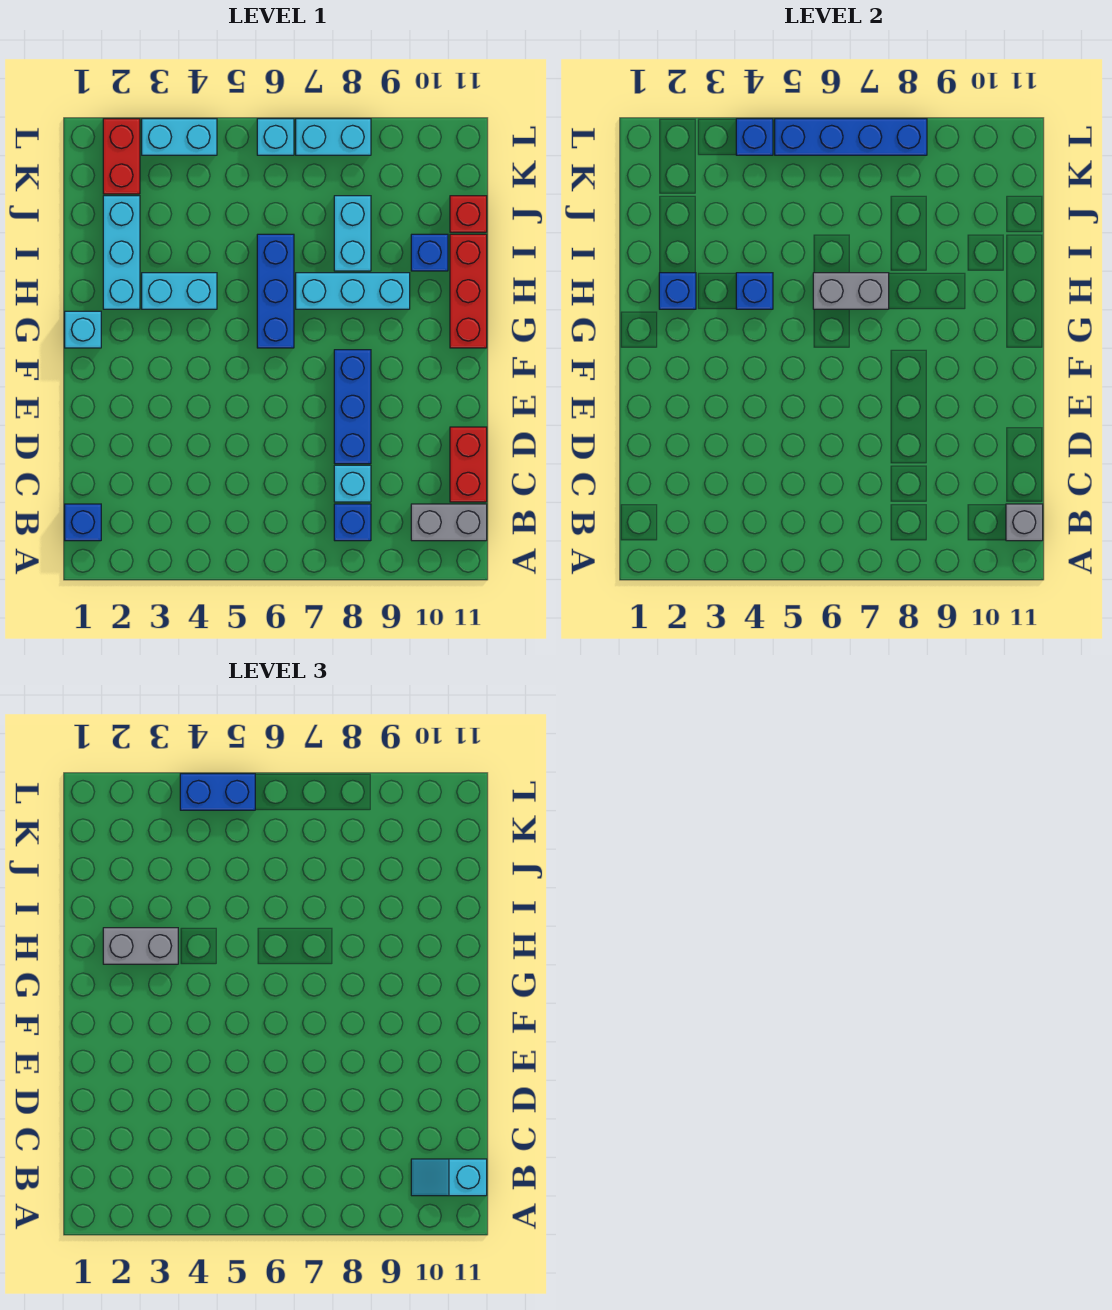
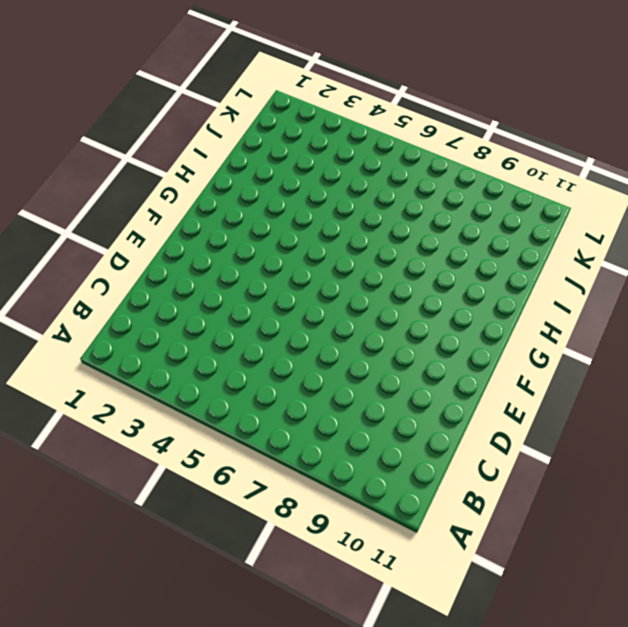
none -> blue 1x1 brick [65,504,101,541]
none -> blue 1x1 brick [334,504,371,541]
none -> grey 1x2 brick [411,504,487,541]

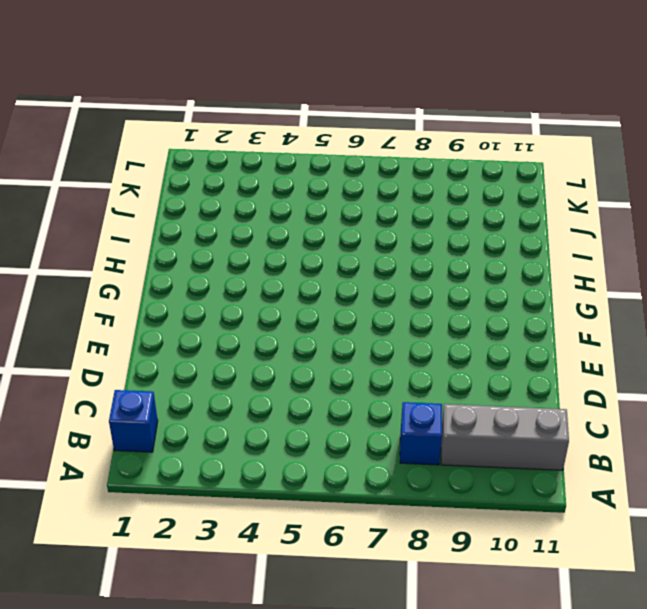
grey 1x3 brick [441,404,569,470] -> grey 1x2 brick [411,504,487,541]
none -> cyan 1x1 brick [334,465,371,502]
none -> red 1x2 brick [450,427,487,502]
none -> blue 1x3 brick [334,350,371,464]

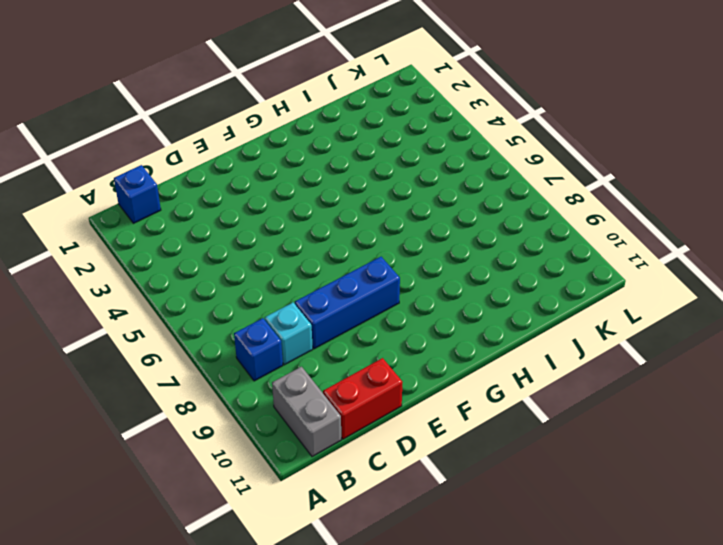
none -> cyan 1x1 brick [65,311,101,348]
none -> blue 1x3 brick [257,234,294,348]
none -> red 1x3 brick [450,234,487,348]

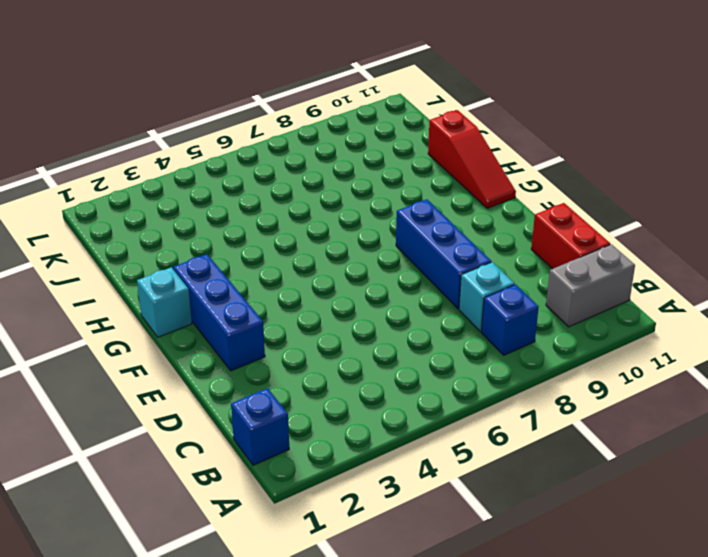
blue 1x3 brick [173,254,265,371] -> blue 1x3 brick moved to [257,234,294,348]
red 1x3 slope [428,110,516,208] -> red 1x3 brick [450,234,487,348]
none -> cyan 1x3 brick [103,196,140,309]
none -> cyan 1x2 brick [142,273,217,309]
none -> cyan 1x3 brick [296,273,410,309]

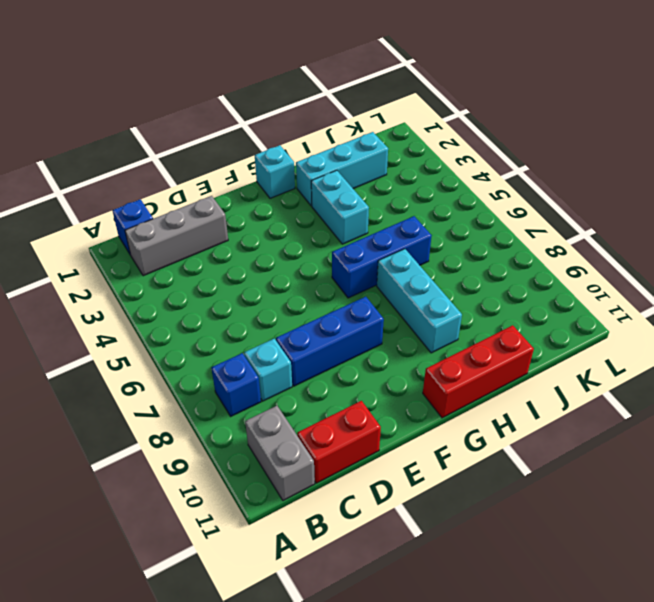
grey 1x3 brick [125,196,228,276] -> none
none -> cyan 1x2 brick [334,196,371,271]
none -> blue 1x1 brick [411,234,448,271]
none -> red 1x1 brick [450,196,487,232]

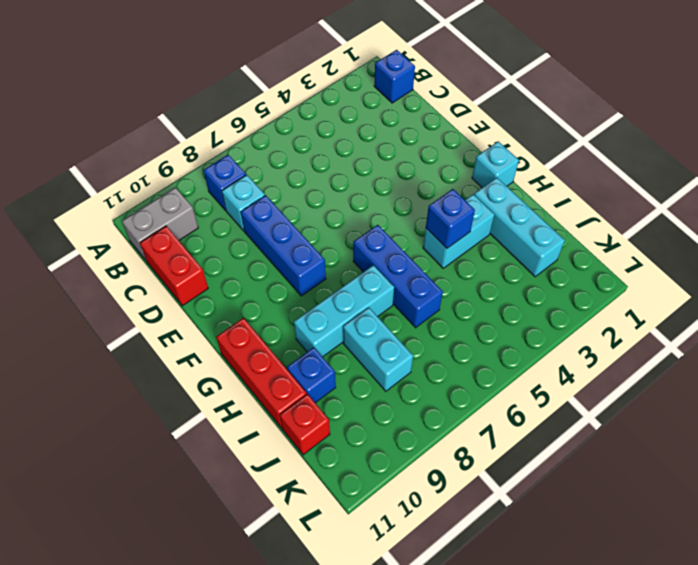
none -> red 1x2 brick [103,119,140,194]
none -> cyan 1x2 brick [142,119,217,155]
none -> cyan 1x1 brick [257,119,294,155]

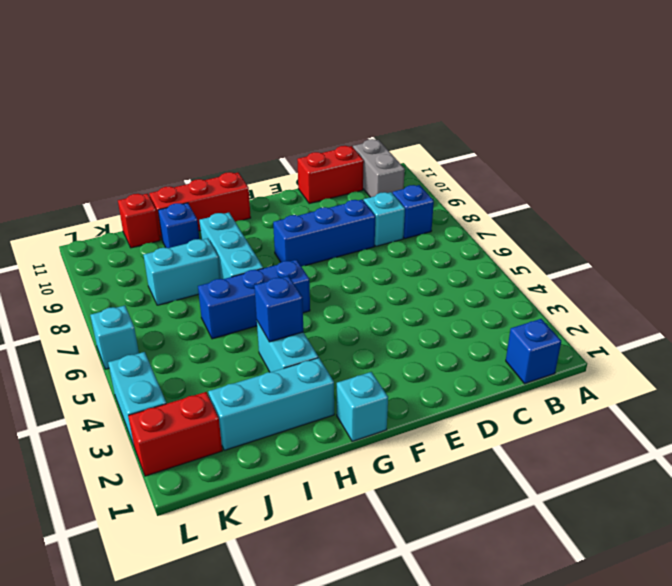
none -> cyan 1x2 brick [296,119,371,155]
none -> grey 1x1 brick [1006,504,1043,541]
none -> blue 1x1 brick [659,273,696,309]

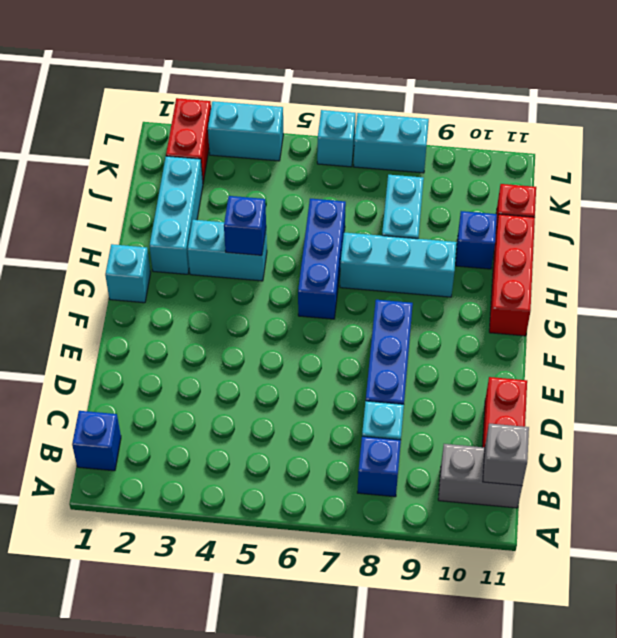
none -> blue 1x1 brick [659,273,696,309]
none -> grey 1x2 brick [813,273,889,309]
none -> blue 1x1 brick [736,119,773,155]

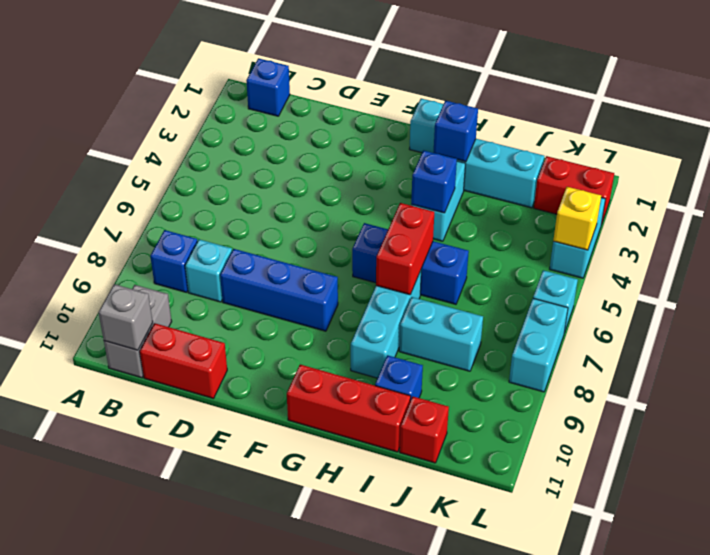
red 1x2 brick [376,203,434,295] -> grey 1x2 brick [813,273,889,309]
yellow 1x1 brick [553,187,601,250] -> blue 1x1 brick [736,119,773,155]
none -> blue 1x4 brick [775,119,927,155]
none -> cyan 1x2 slope [411,1159,487,1196]
none -> grey 1x2 brick [103,928,178,964]

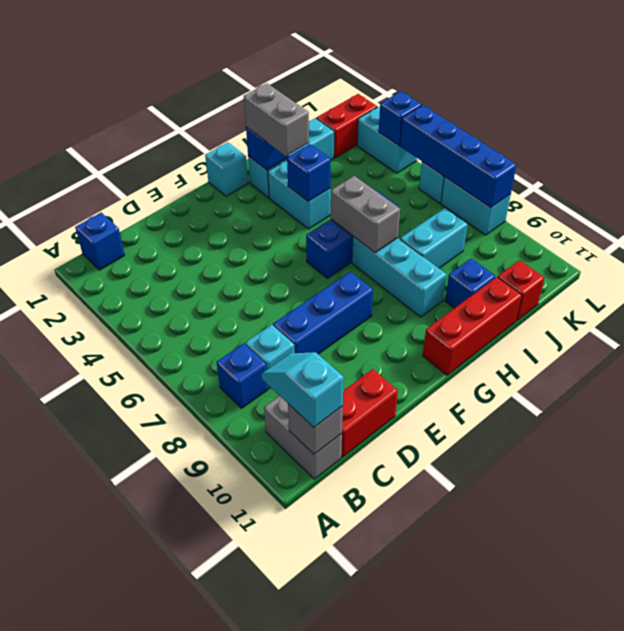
none -> blue 1x2 brick [180,774,255,810]

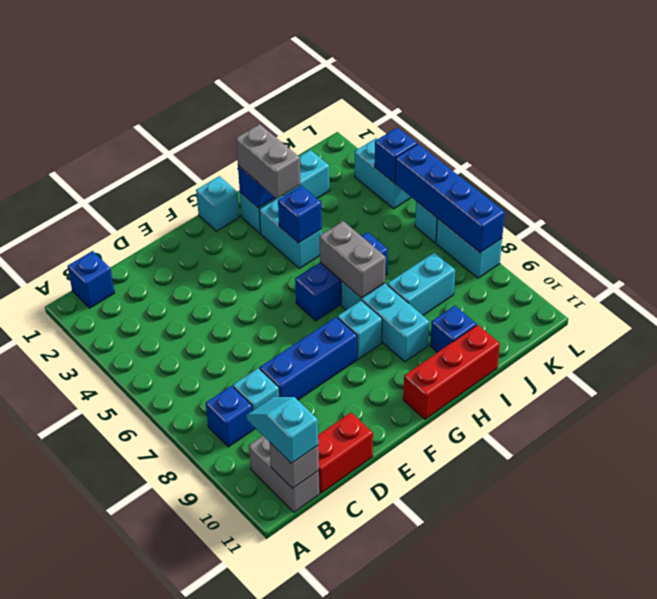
cyan 1x1 brick [337,300,382,359] -> none
none -> red 1x1 brick [450,196,487,232]
none -> red 1x2 brick [103,119,140,194]
none -> blue 1x2 brick [180,774,255,810]

